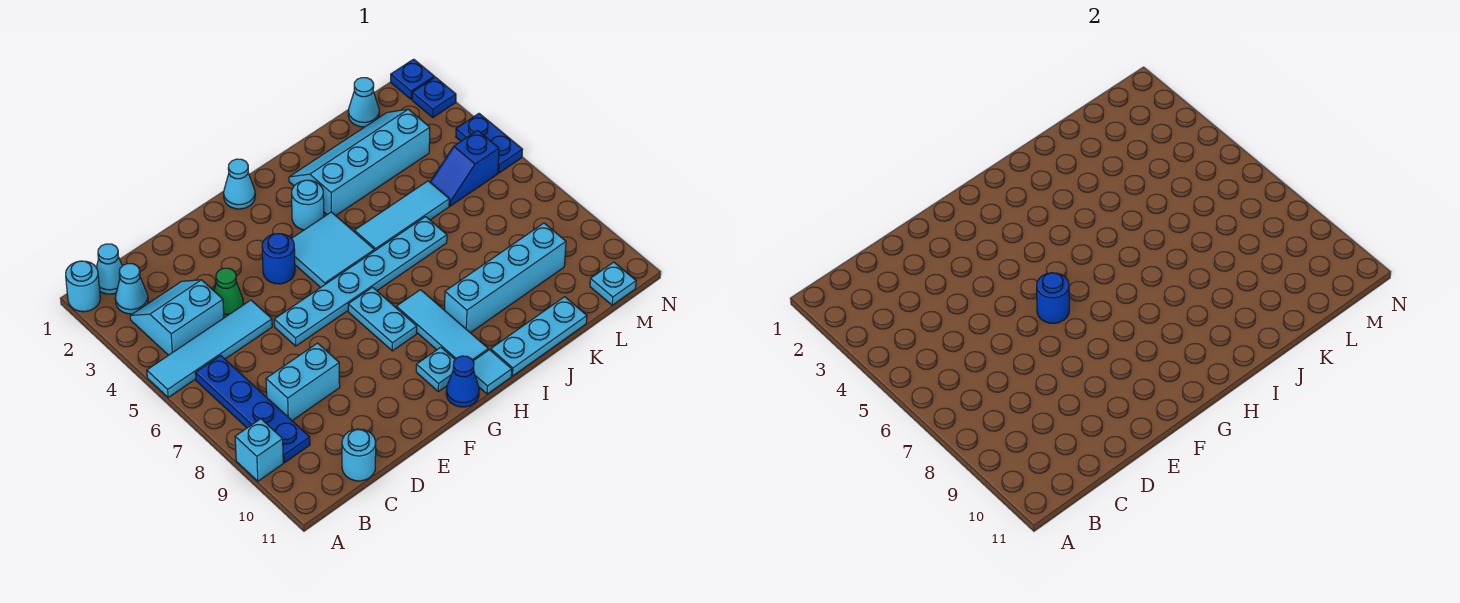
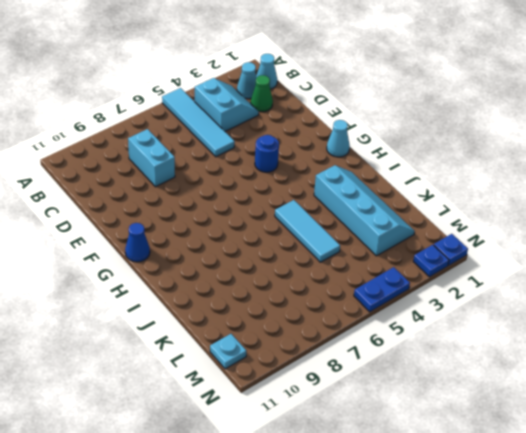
green 1x1 cone [251,75,273,112] -> green 1x1 cone moved to [214,268,244,318]
none -> cyan 1x1 round brick [66,261,100,312]
none -> cyan 1x1 brick [235,419,283,481]
none -> blue 1x4 plate [195,356,310,462]
none -> cyan 1x1 round brick [342,429,376,481]

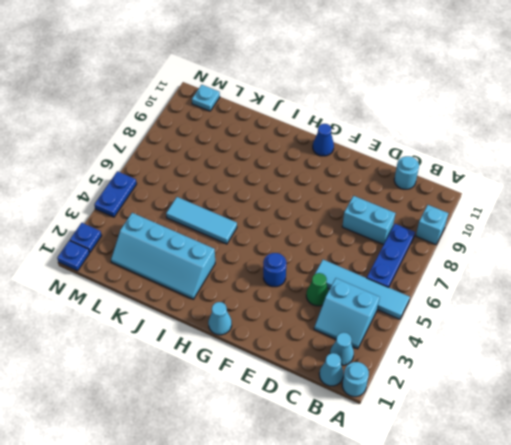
blue 1x3 plate [367,224,415,288] -> blue 1x4 plate [195,356,310,462]
none -> cyan 1x6 plate [274,217,447,346]
none -> cyan 2x2 tile [291,212,374,287]
none -> cyan 1x2 plate [348,287,417,351]
none -> cyan 1x1 plate [416,347,455,392]

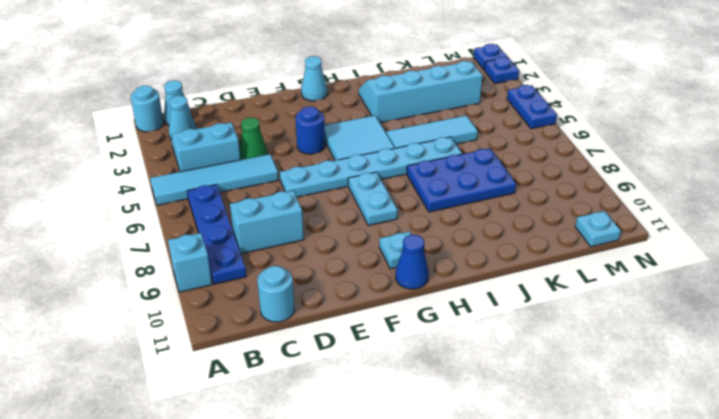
blue 2x3 plate [407,148,516,212] -> none
none -> cyan 1x1 round brick [292,180,324,230]
none -> cyan 1x3 tile [396,290,488,361]
none -> cyan 1x1 tile [473,350,512,394]
none -> cyan 1x4 brick [445,223,566,333]

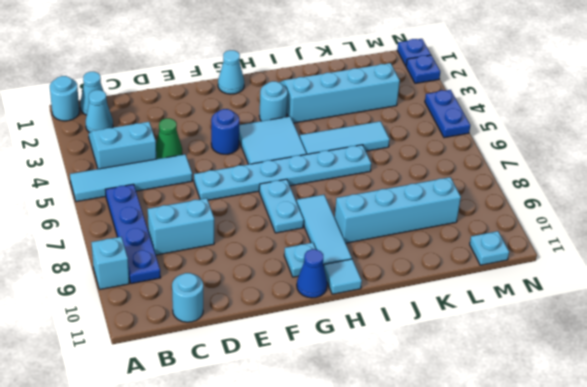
none -> cyan 1x3 plate [491,297,587,376]
none -> cyan 1x1 cone [348,78,379,127]
none -> blue 1x2 slope [430,130,499,206]
none -> blue 1x1 round brick [1037,273,1069,323]

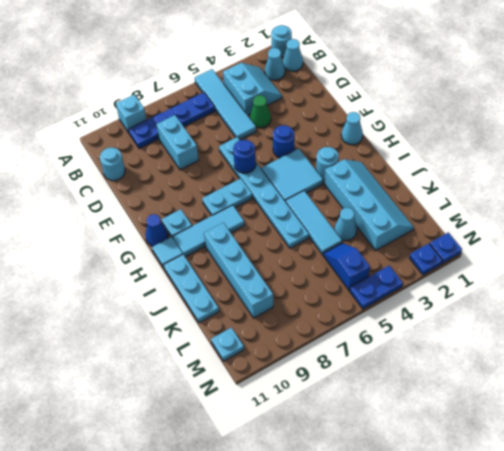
cyan 1x1 cone [335,208,357,241] -> cyan 1x1 cone moved to [348,78,379,127]

